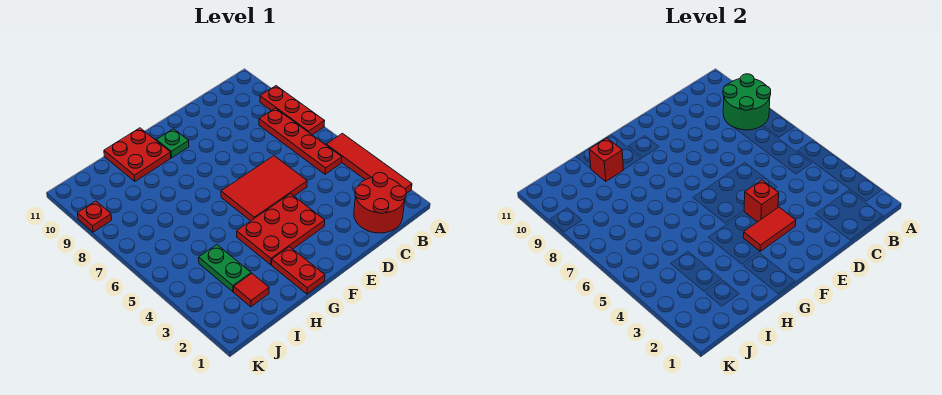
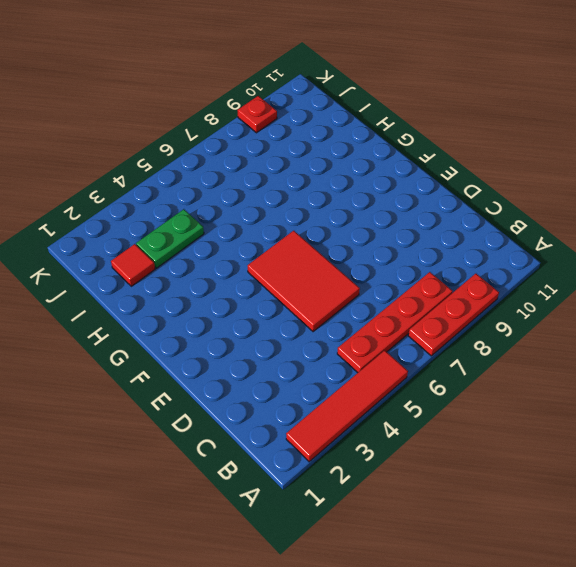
none -> red 2x2 round brick [354,173,406,233]
none -> red 2x3 plate [237,194,325,265]
none -> green 1x1 plate [156,129,189,158]

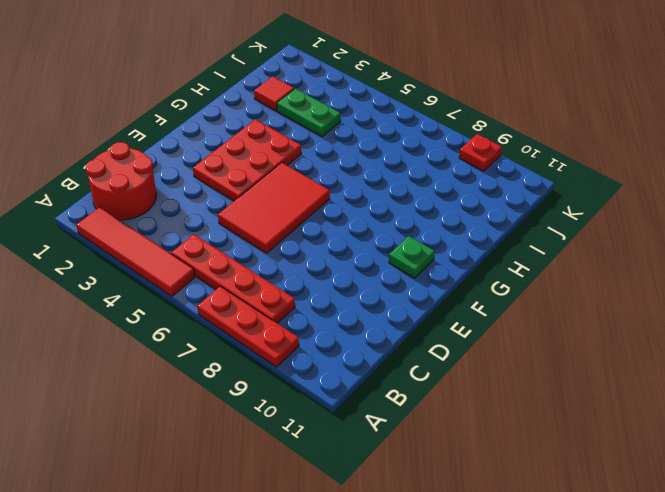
none -> red 1x2 plate [272,247,325,294]
none -> red 2x2 plate [104,128,171,181]
none -> green 2x2 round brick [723,74,771,130]

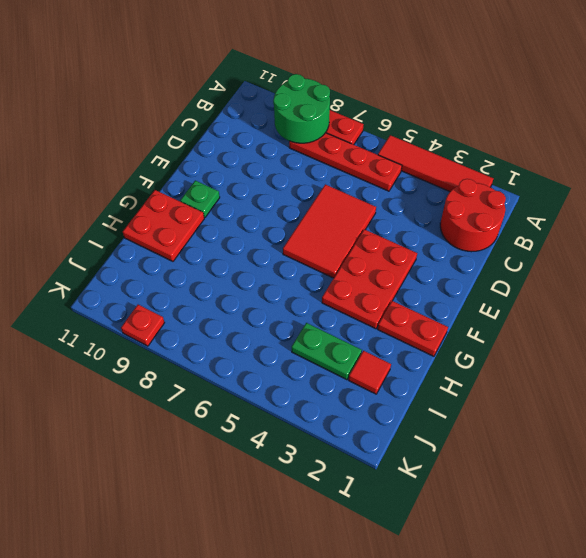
none -> red 1x2 tile [743,207,796,251]
none -> red 1x1 brick [744,180,779,222]
none -> red 1x1 brick [589,138,623,181]

